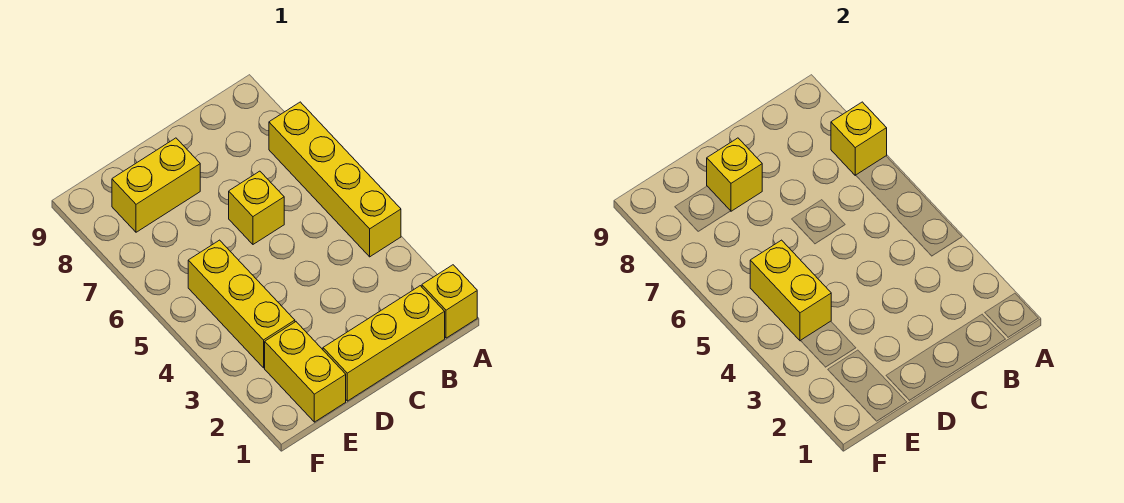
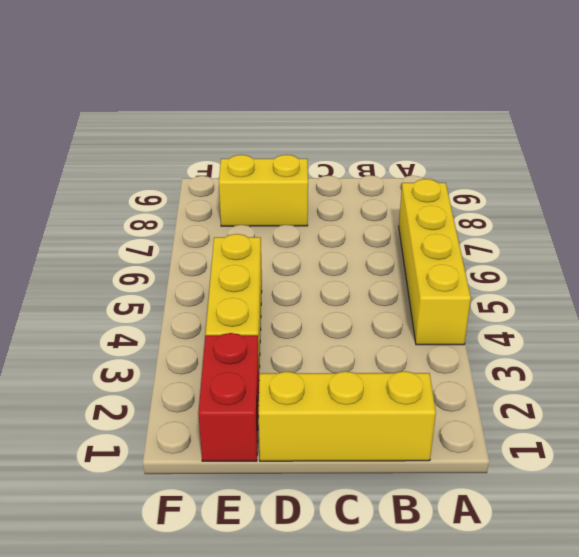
red 1x2 brick [198,333,259,461] -> yellow 1x2 brick [265,322,346,422]
none -> yellow 1x1 brick [422,265,477,338]
none -> yellow 1x1 brick [229,171,284,244]

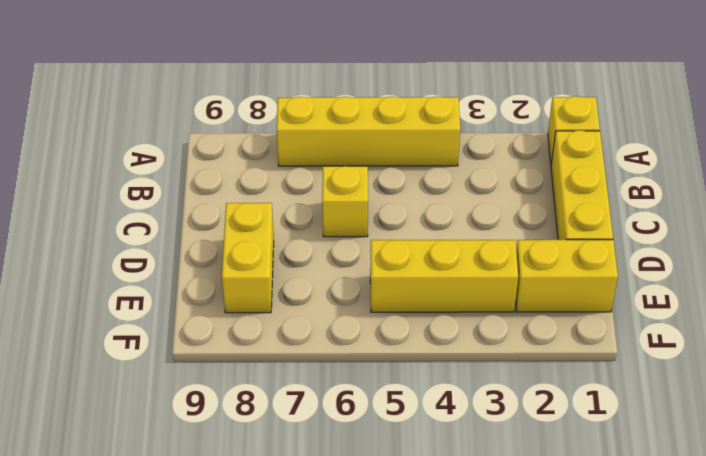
none -> yellow 1x1 brick [831,102,887,175]
none -> yellow 1x1 brick [707,138,762,211]

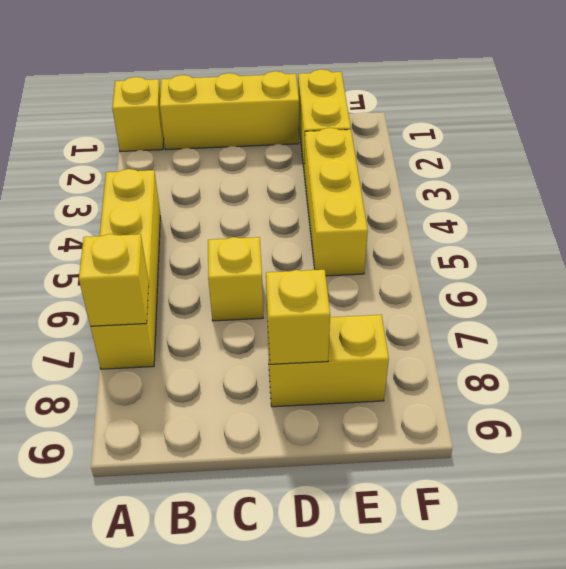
none -> yellow 1x2 brick [750,240,831,341]

